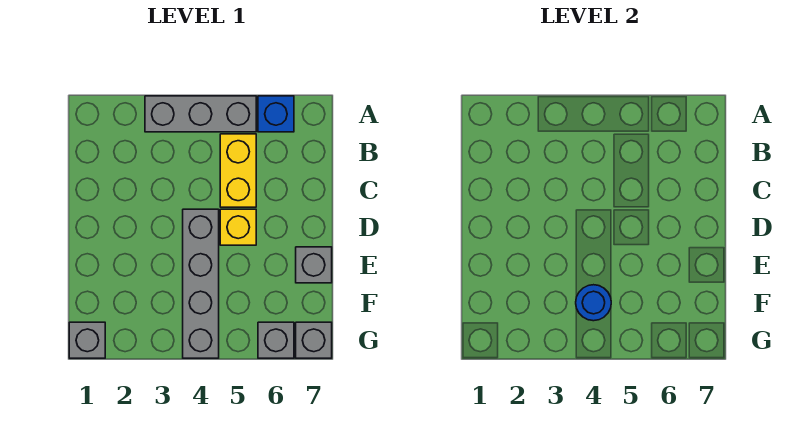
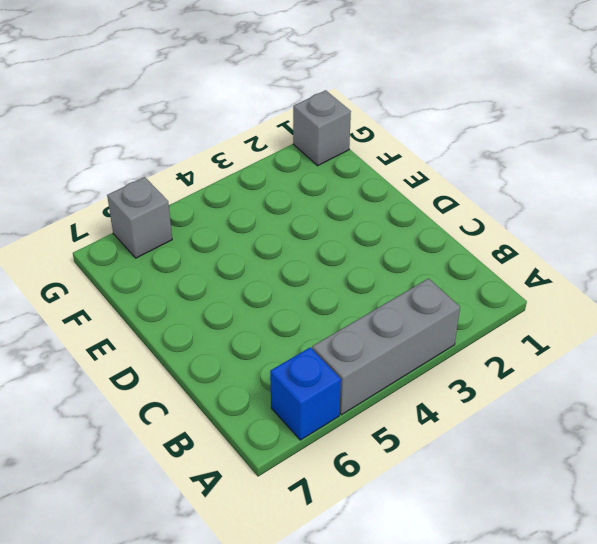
none -> yellow 1x2 brick [220,134,256,207]
none -> grey 1x4 brick [183,209,219,358]

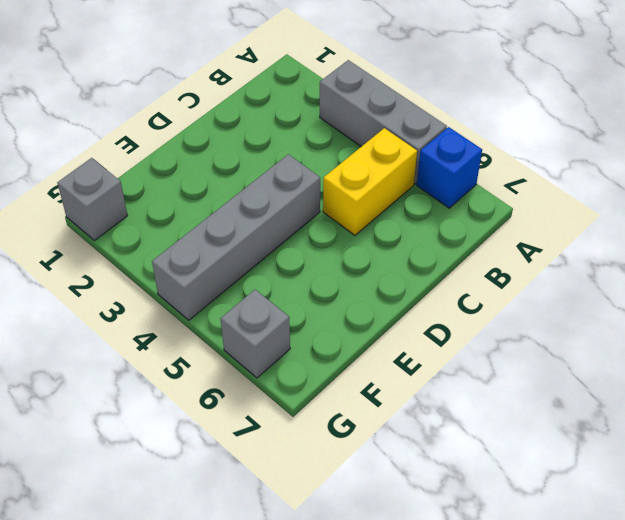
none -> yellow 1x1 brick [220,209,256,245]
none -> grey 1x1 brick [296,247,332,283]

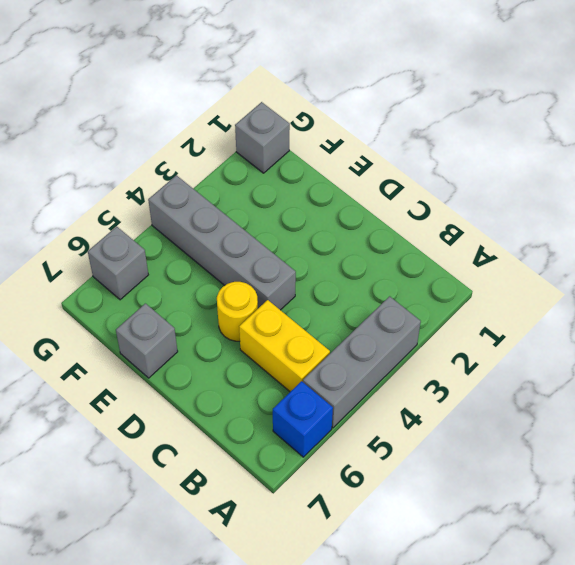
yellow 1x1 round brick [217,282,258,341] -> yellow 1x1 brick [220,209,256,245]
none -> grey 1x1 brick [296,322,332,358]
none -> blue 1x1 round brick [576,285,611,321]

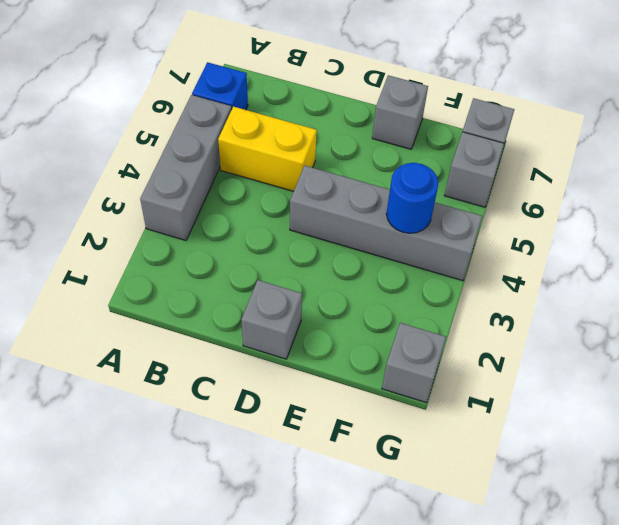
grey 1x1 brick [241,280,302,359] -> none
none -> yellow 1x1 brick [220,209,256,245]

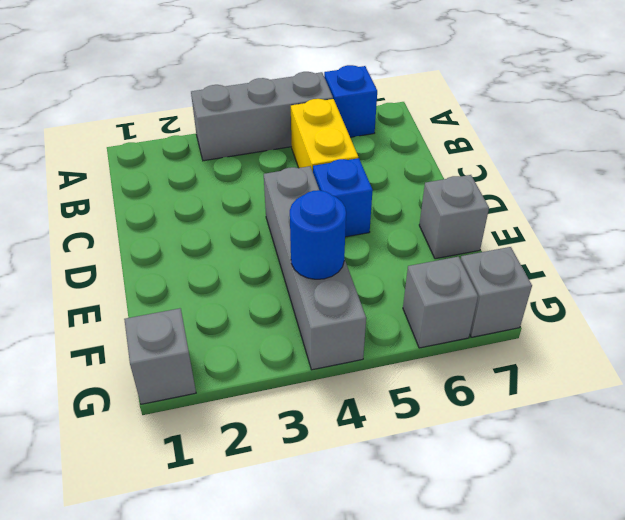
blue 1x1 brick [313,158,373,237] -> yellow 1x1 brick [220,209,256,245]

